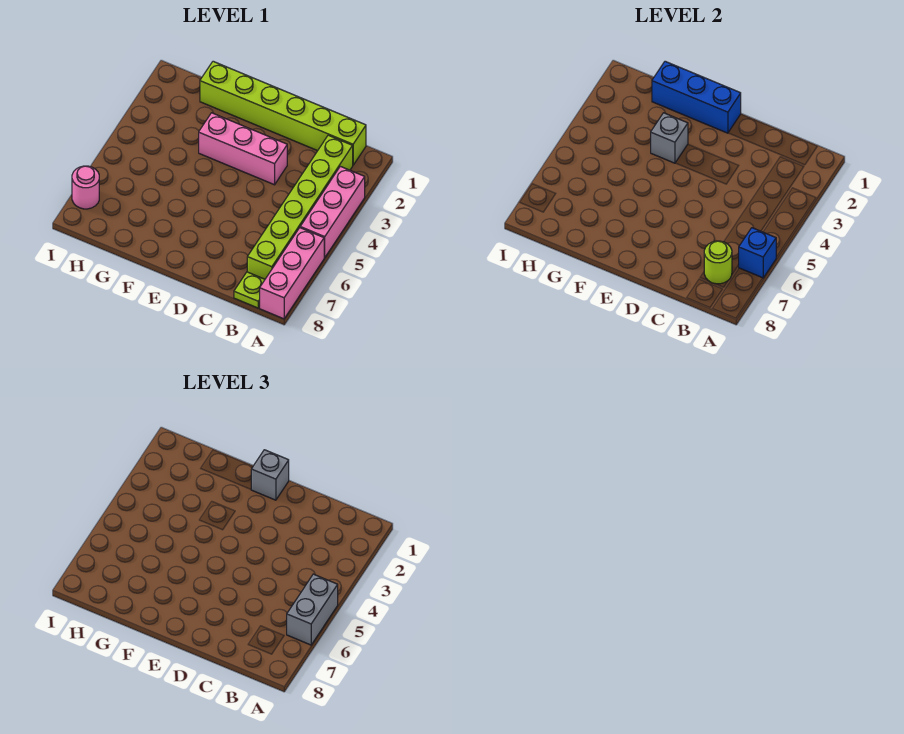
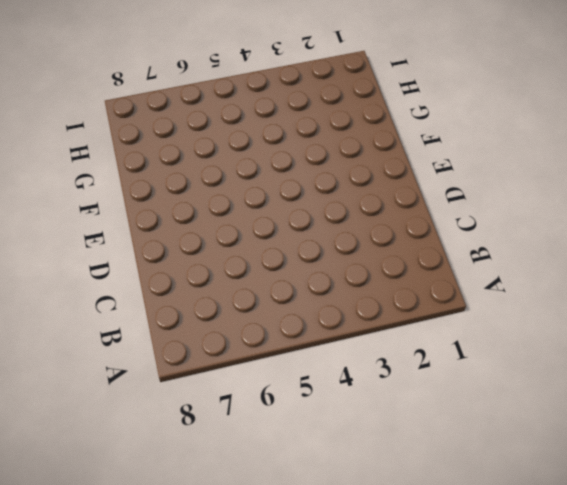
none -> pink 1x3 brick [300,166,365,257]
none -> pink 1x3 brick [260,228,325,319]
none -> lime 1x6 brick [200,61,366,165]

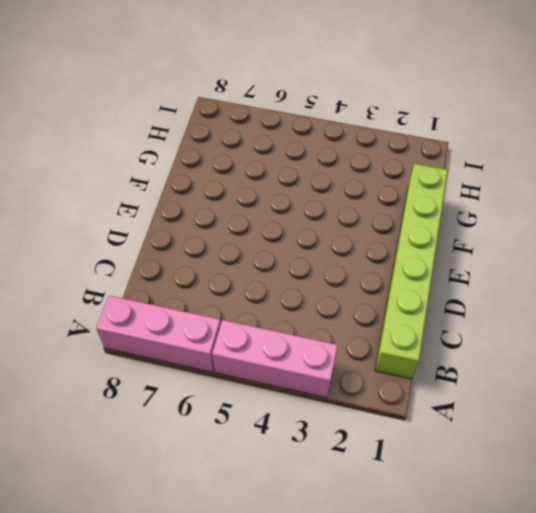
none -> lime 1x6 brick [247,135,353,279]
none -> lime 1x1 plate [234,272,265,308]
none -> pink 1x3 brick [199,113,287,185]

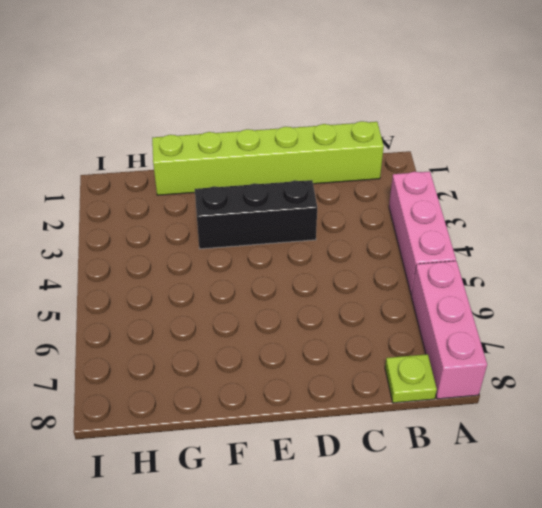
black 1x3 brick [195,180,317,249] -> pink 1x3 brick [199,113,287,185]
none -> lime 1x6 brick [247,135,353,279]
none -> pink 1x1 round brick [72,166,99,209]
none -> blue 1x1 brick [739,228,776,278]

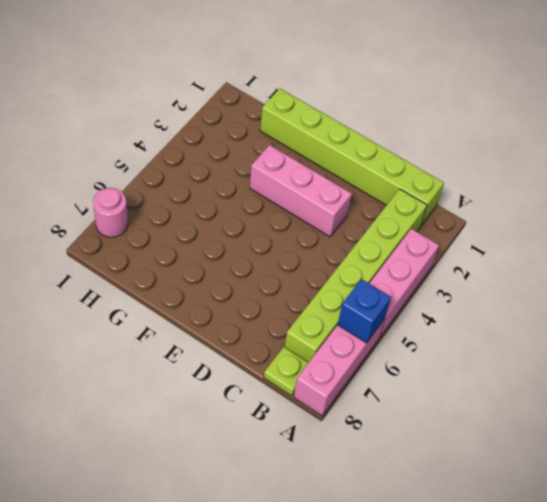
none -> lime 1x1 round brick [704,241,732,284]
none -> blue 1x3 brick [652,61,741,133]
none -> grey 1x1 brick [651,113,688,163]

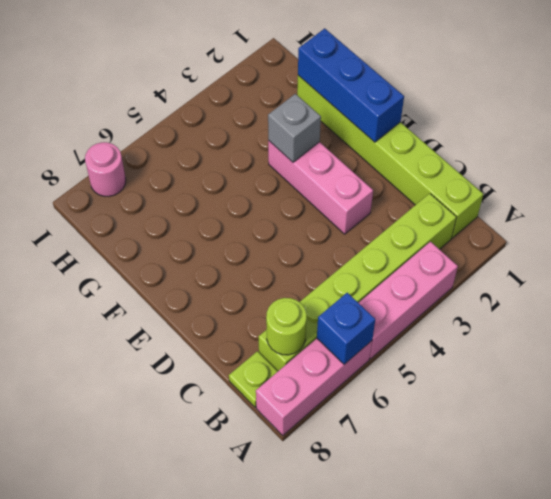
none -> grey 1x2 brick [287,574,338,645]
none -> grey 1x1 brick [251,450,289,500]

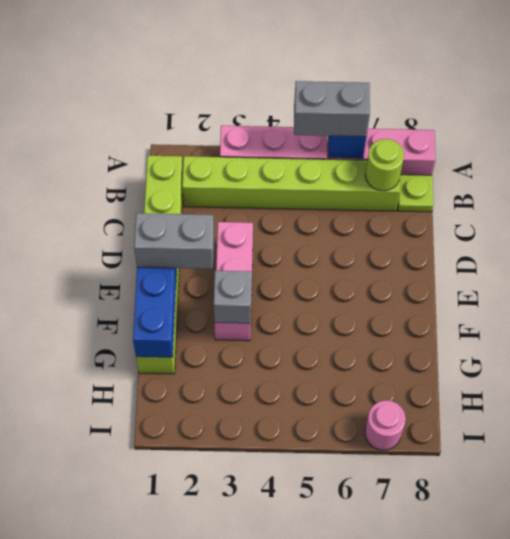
grey 1x2 brick [134,213,214,269] -> grey 1x1 brick [251,450,289,500]

